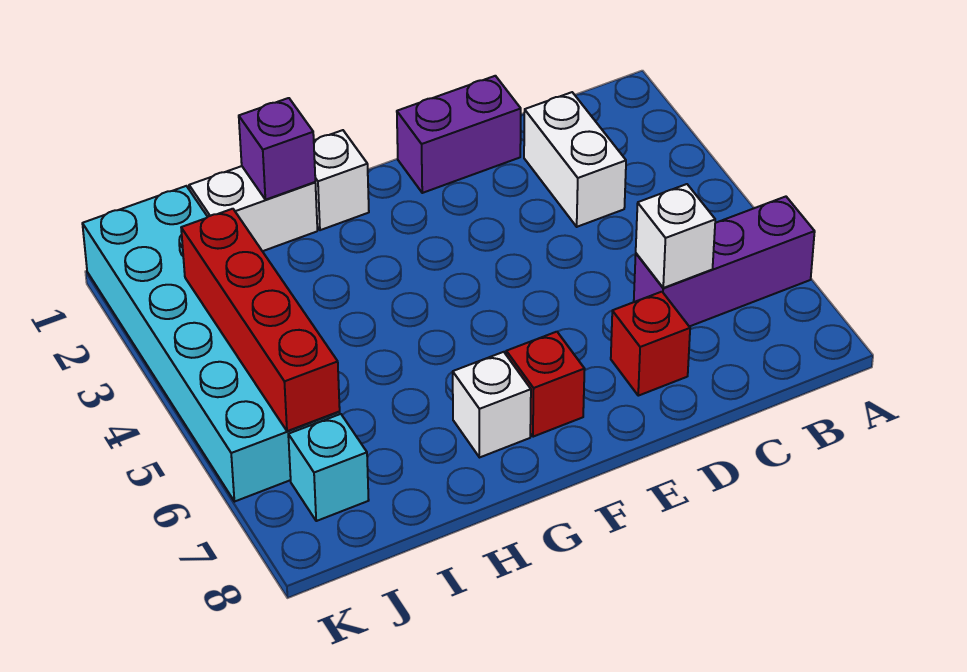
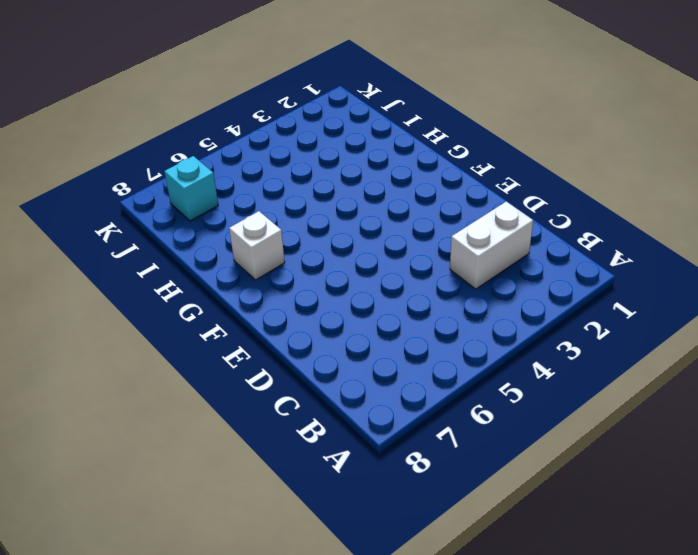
none -> purple 1x3 brick [634,197,815,327]
none -> purple 1x2 brick [397,76,521,193]
none -> red 1x1 brick [611,292,690,396]

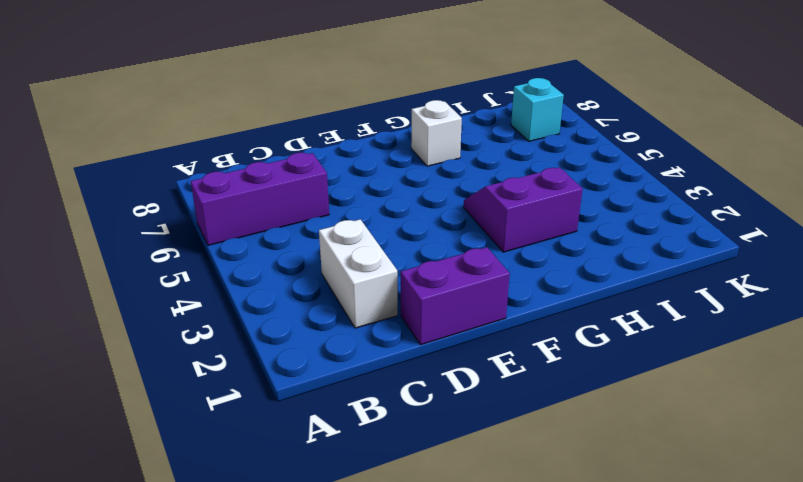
purple 2x2 slope [464,168,583,252] -> none
none -> red 1x1 brick [611,292,690,396]
none -> red 1x1 brick [506,332,585,437]
none -> white 1x1 brick [314,130,369,230]

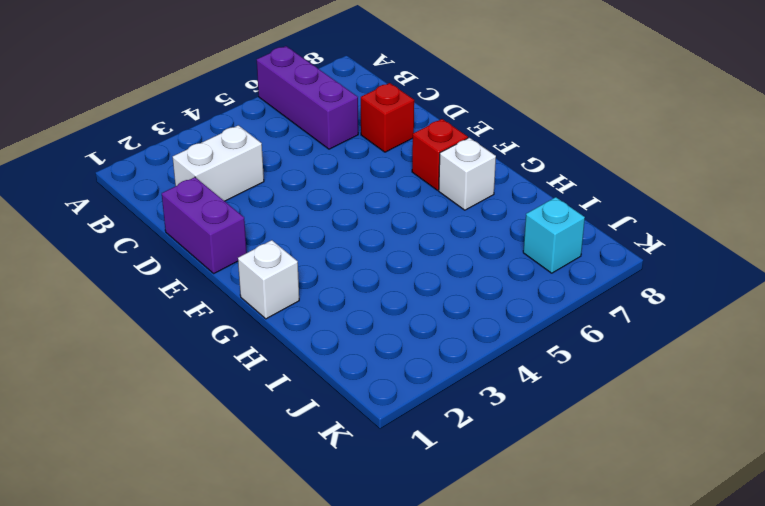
none -> white 1x2 brick [189,166,317,251]
none -> cyan 2x6 brick [82,186,340,502]
none -> white 1x1 brick [636,184,715,288]

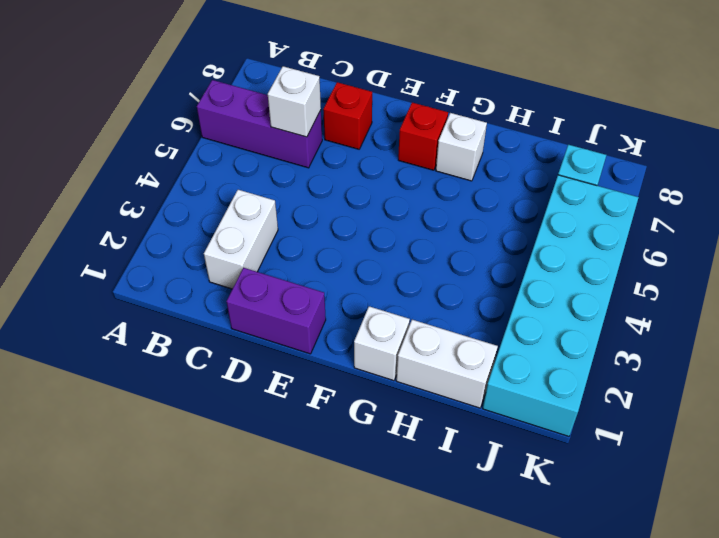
none -> purple 1x1 brick [239,98,315,200]
none -> red 1x4 brick [181,209,340,431]

